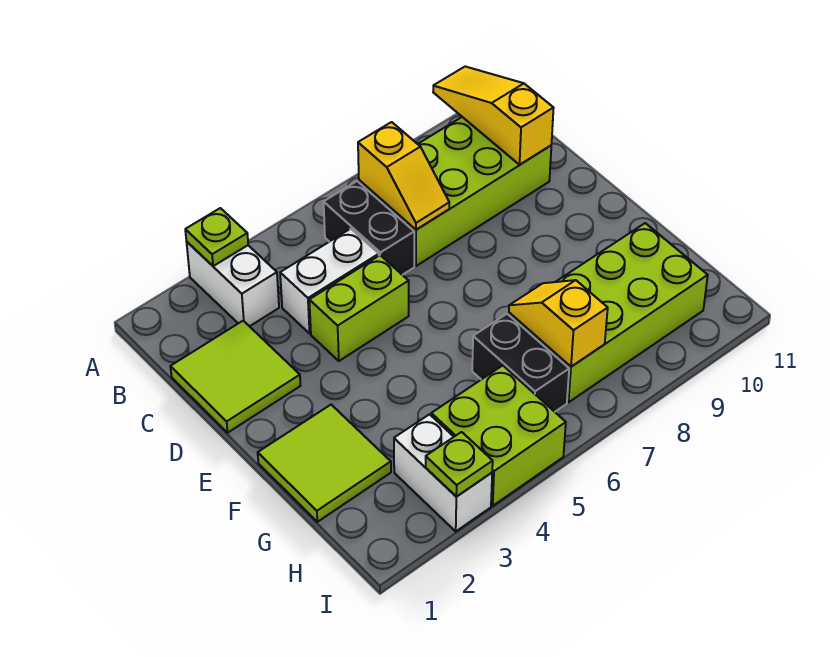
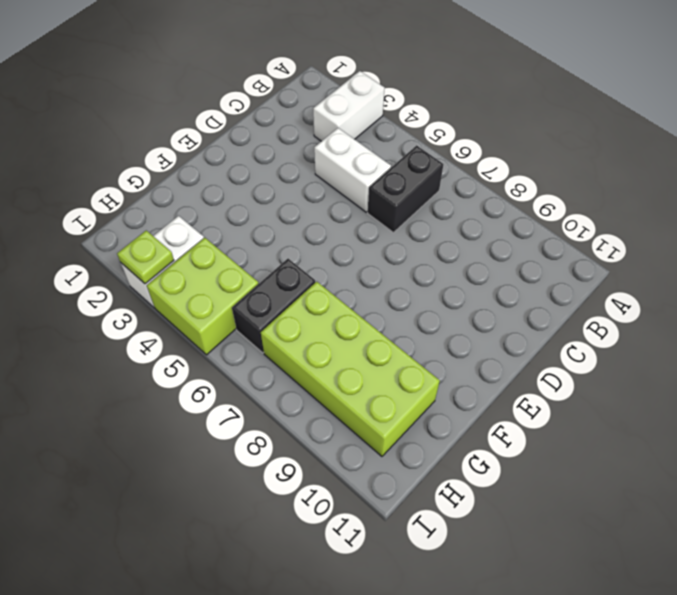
none -> lime 2x4 brick [359,117,551,266]
none -> lime 2x2 tile [170,321,300,433]
none -> lime 1x2 brick [309,255,409,361]

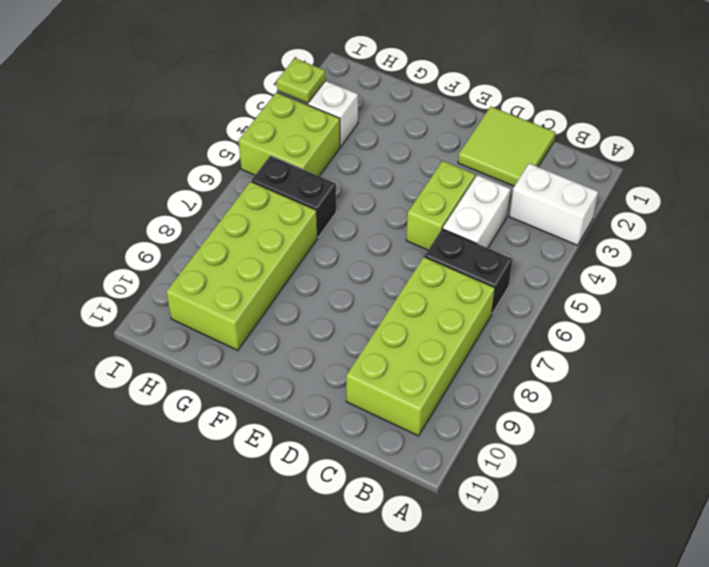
none -> lime 2x2 tile [258,405,391,522]
none -> lime 1x1 plate [185,208,248,266]
none -> yellow 1x3 slope [433,66,554,165]

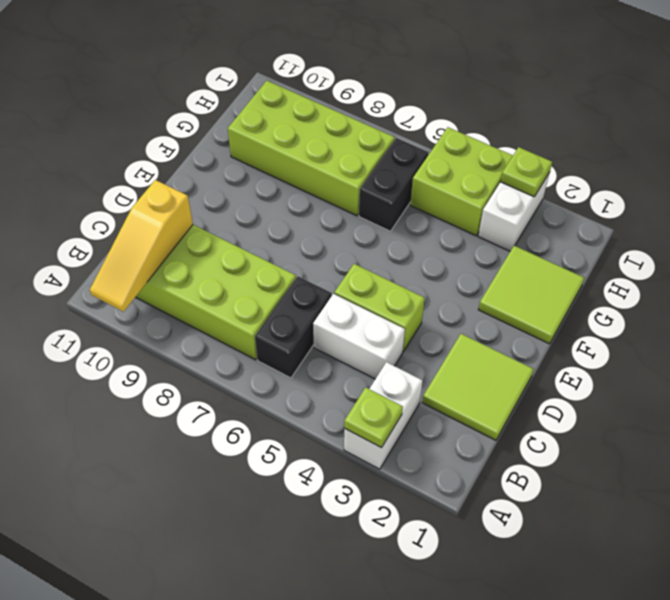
none -> yellow 1x2 slope [358,122,449,230]
none -> yellow 1x2 slope [509,280,608,367]

